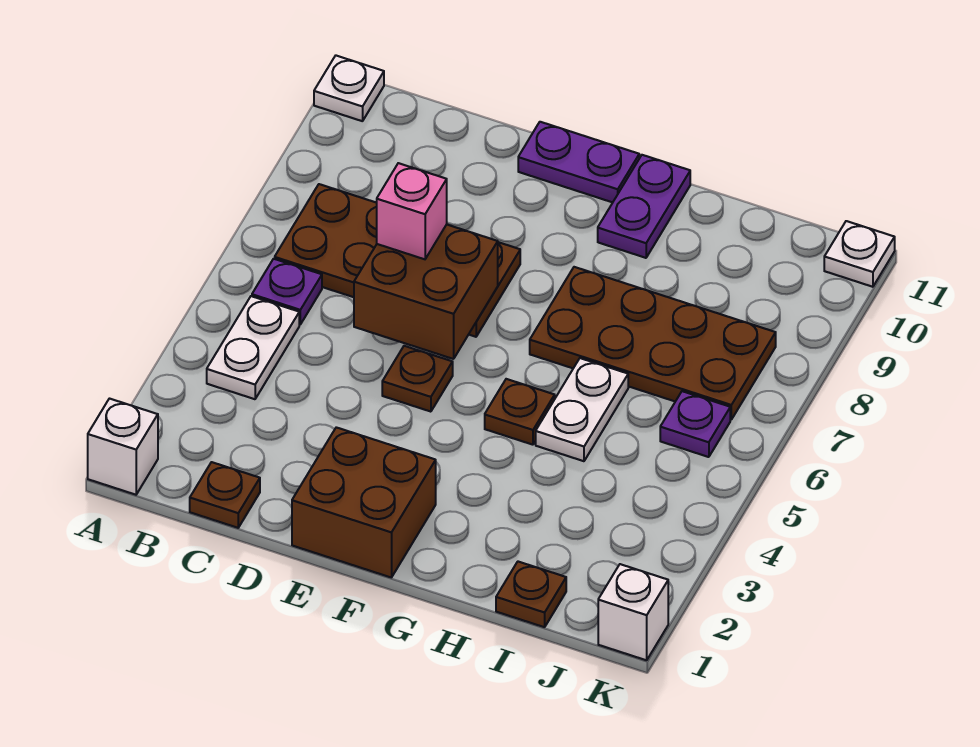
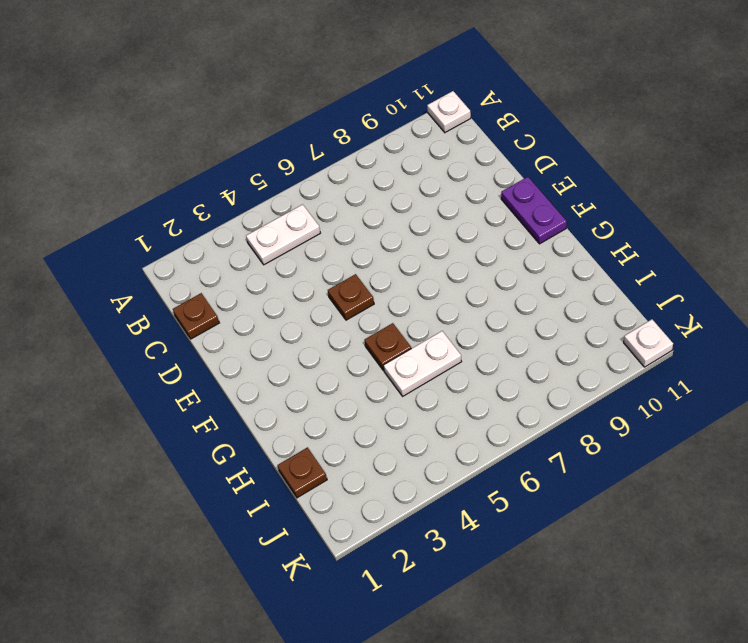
none -> white 1x1 brick [88,399,158,495]
none -> purple 1x1 plate [252,259,322,324]
none -> brown 2x4 plate [275,184,520,337]

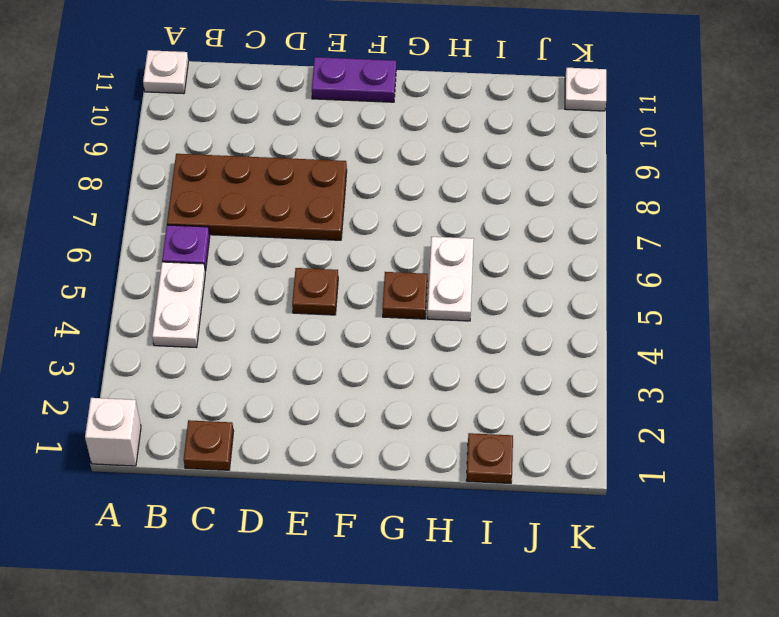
none -> brown 2x2 brick [292,427,436,578]
none -> brown 2x4 plate [530,267,776,419]
none -> purple 1x2 plate [598,155,690,258]

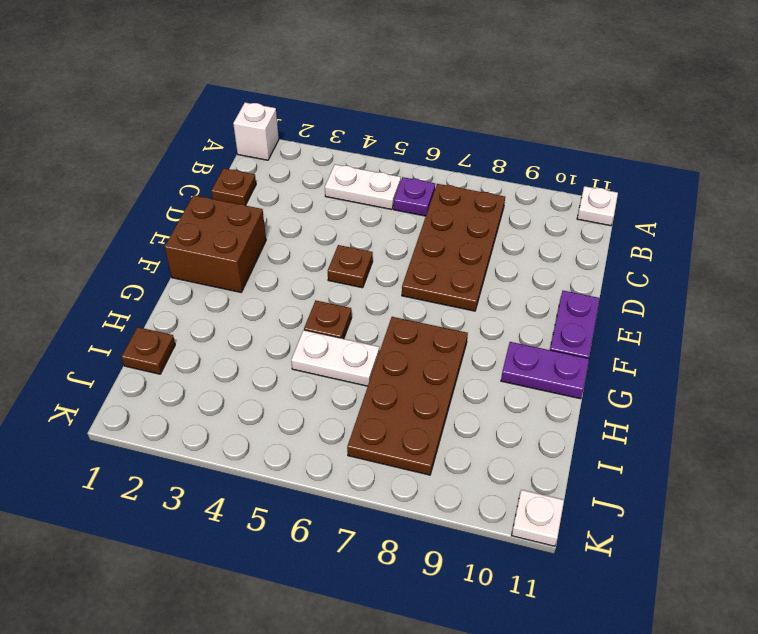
none -> purple 1x1 plate [660,391,730,457]
none -> white 1x1 brick [598,564,668,660]
none -> brown 2x2 brick [354,224,498,359]

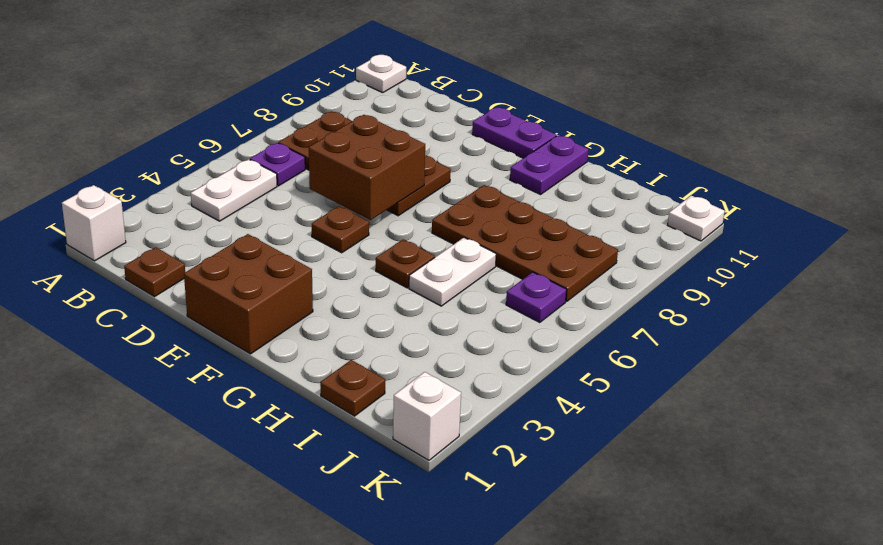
none -> pink 1x1 brick [377,163,447,259]

